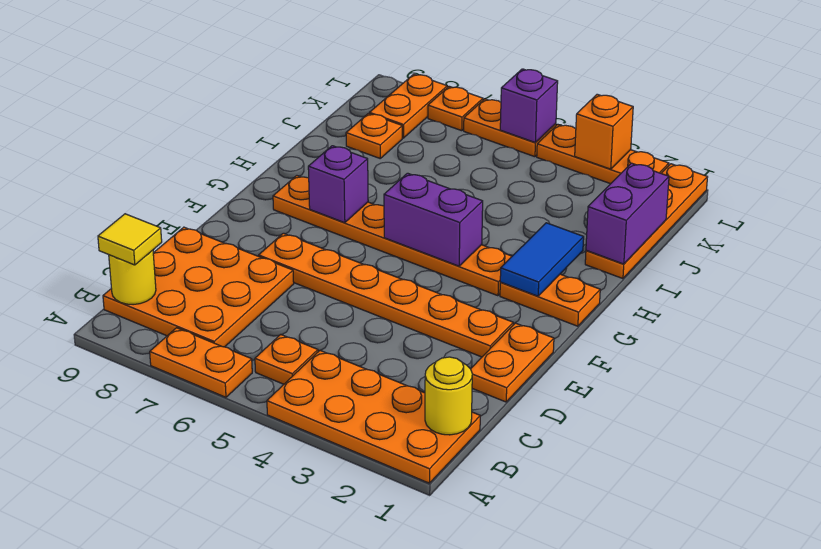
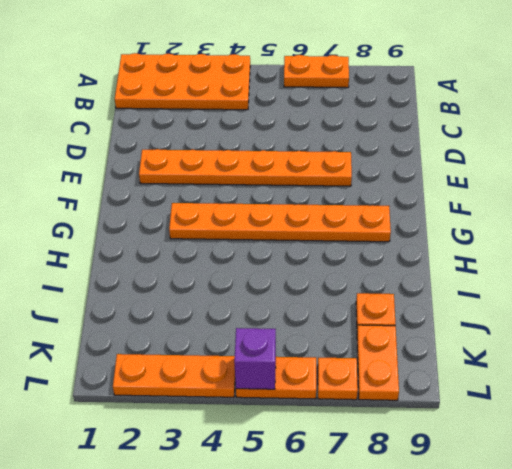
none -> orange 1x1 plate [255,335,318,384]
none -> orange 3x3 plate [103,227,294,347]
none -> orange 1x2 plate [471,323,554,402]

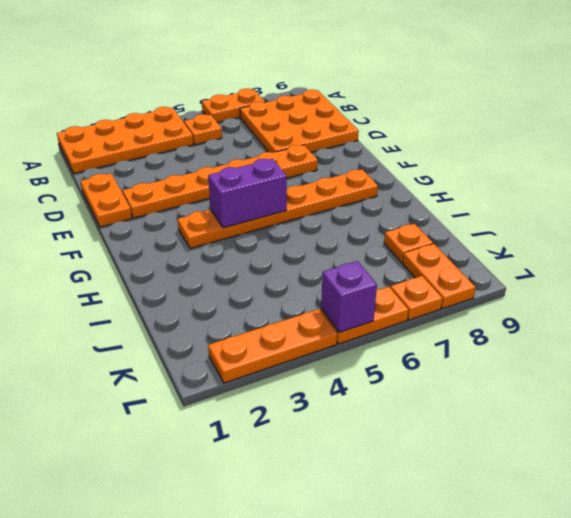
none -> orange 1x2 plate [500,274,600,326]
none -> orange 1x4 plate [585,164,708,279]
none -> yellow 1x1 round brick [425,357,472,435]

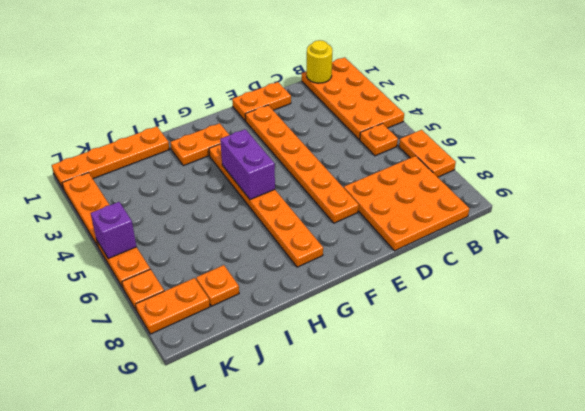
orange 1x2 plate [170,123,229,166] -> orange 1x2 plate turned to [500,274,600,326]
none -> yellow 1x1 round brick [109,250,156,305]
none -> blue 1x2 tile [500,223,584,296]
none -> purple 1x1 brick [308,146,368,223]

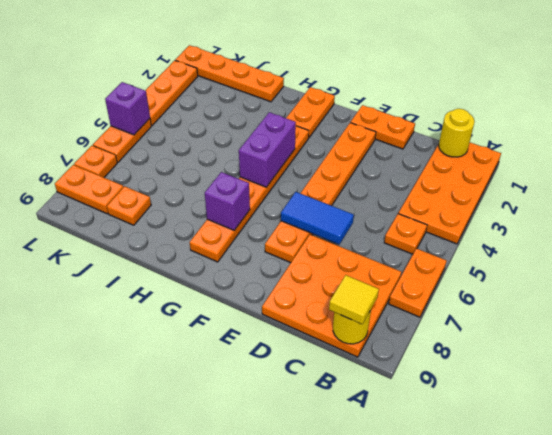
blue 1x2 tile [281,192,354,244] -> blue 1x2 tile moved to [500,223,584,296]
none -> purple 1x2 brick [586,163,669,264]
none -> orange 1x1 brick [575,94,633,169]

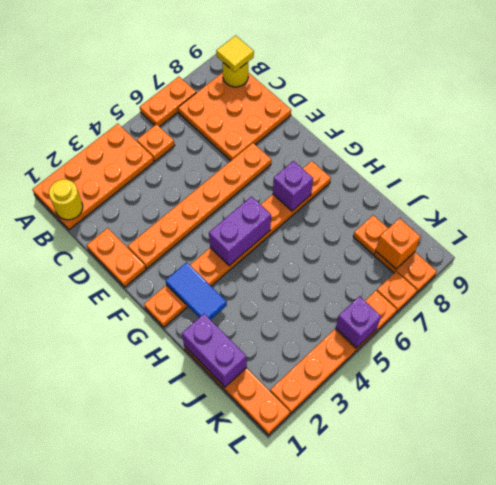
orange 1x1 brick [376,218,421,269] -> orange 1x1 brick moved to [575,94,633,169]

